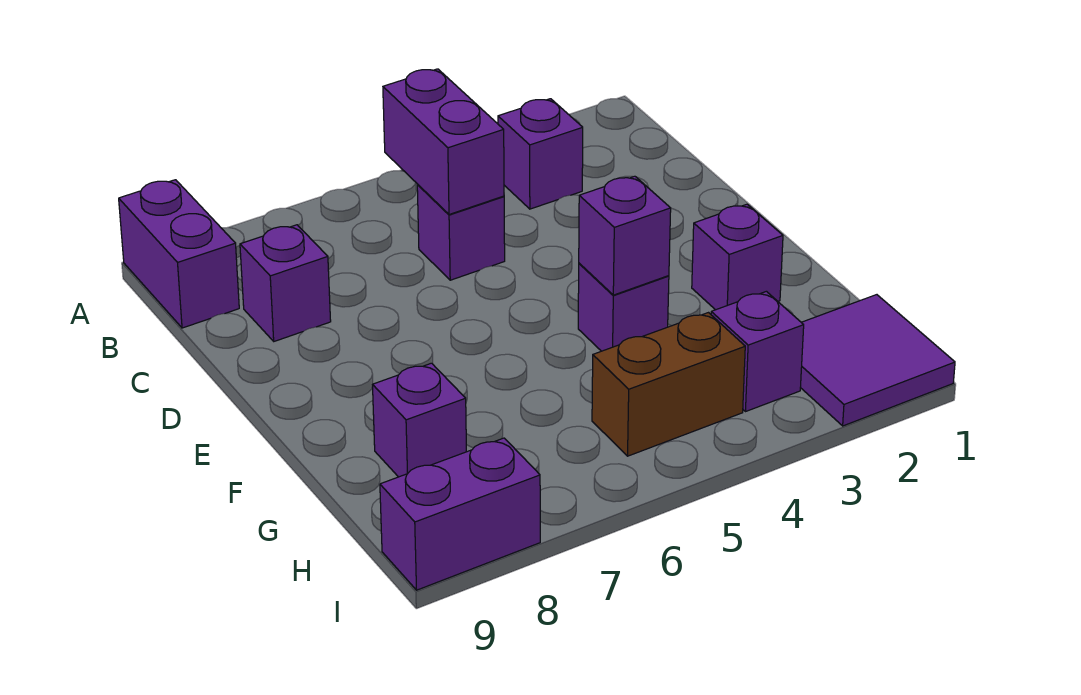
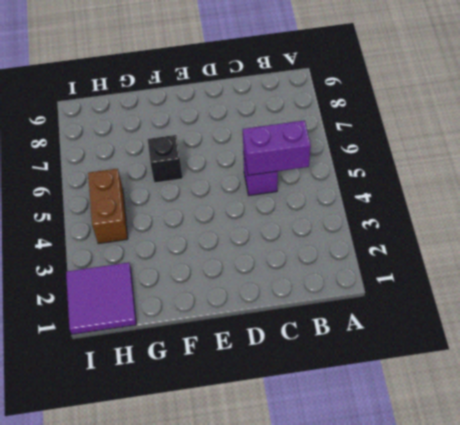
black 1x1 brick [148,135,183,183] -> none
none -> purple 1x2 brick [119,180,239,328]
none -> purple 1x1 brick [498,99,583,209]
none -> purple 1x1 brick [240,225,331,341]

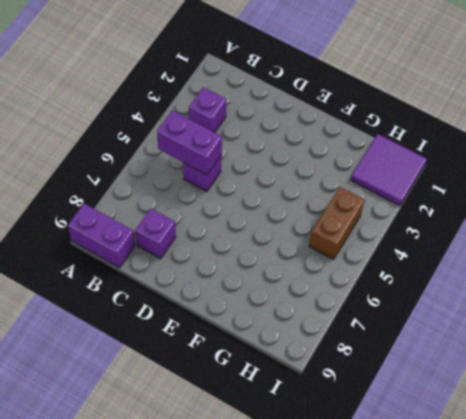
none -> purple 1x1 brick [692,204,783,310]
none -> purple 1x1 brick [578,263,669,351]
none -> purple 1x1 brick [373,363,466,477]

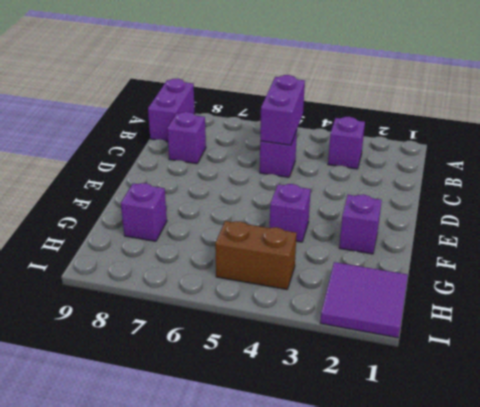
none -> purple 1x1 brick [711,291,804,412]
none -> purple 1x2 brick [380,438,540,590]
none -> purple 1x1 brick [579,176,671,295]

